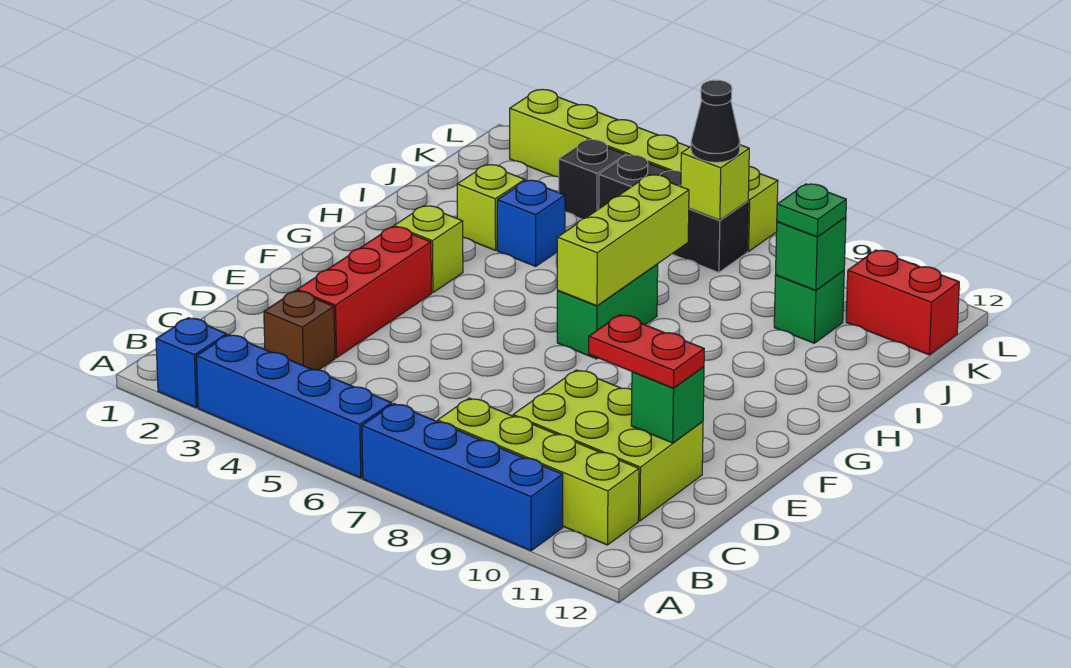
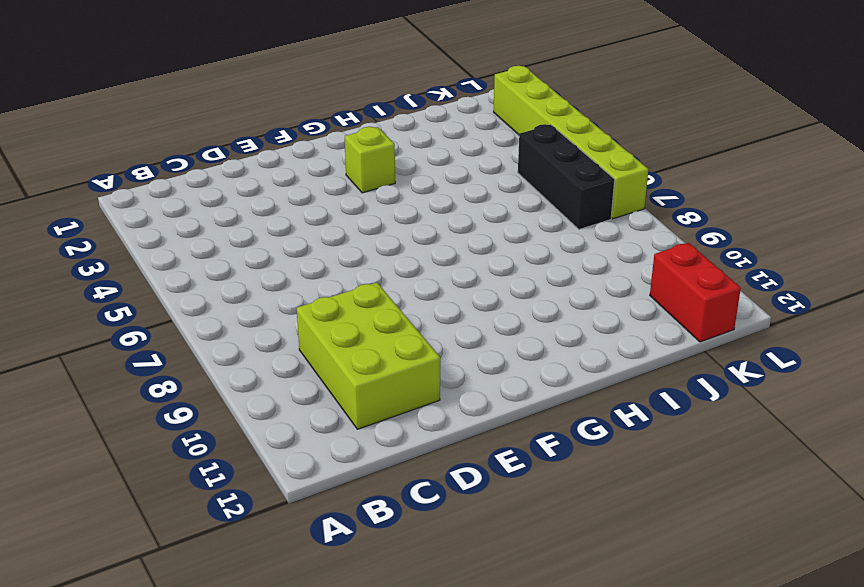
none -> blue 1x1 brick [156,318,227,408]
none -> blue 1x4 brick [197,335,392,478]
none -> blue 1x4 brick [362,404,563,551]

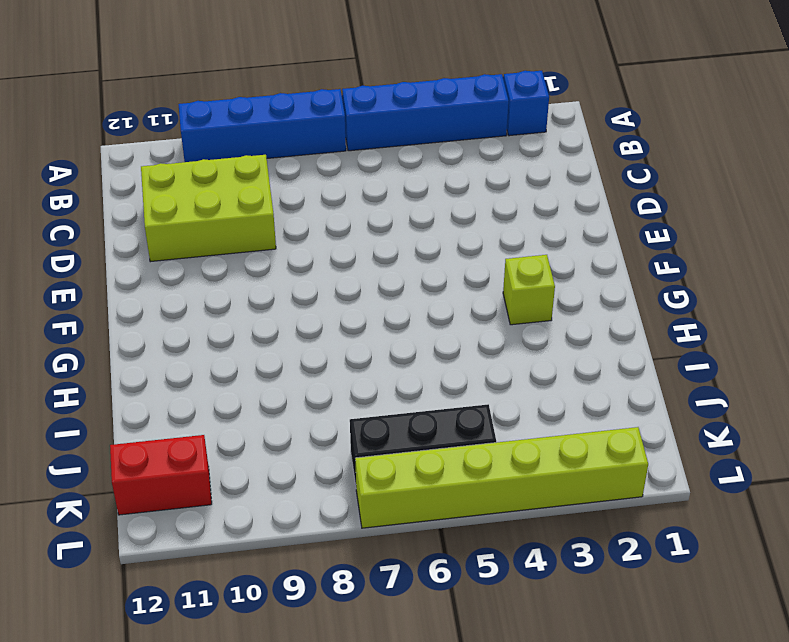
none -> lime 1x4 brick [438,398,639,545]
none -> brown 1x1 brick [264,291,335,370]
none -> red 1x3 brick [297,227,431,358]

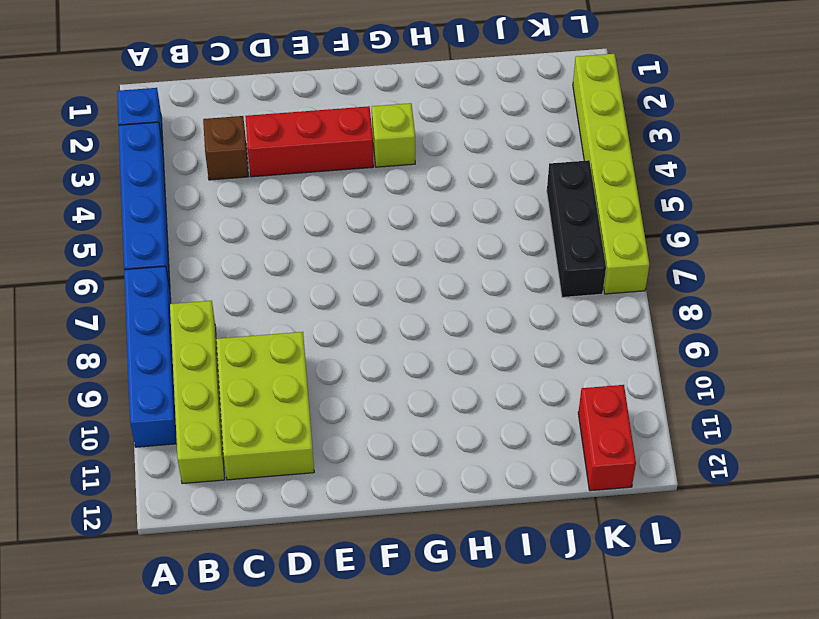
none -> green 1x2 brick [557,265,658,359]
none -> lime 1x1 brick [457,165,525,250]
none -> blue 1x1 brick [497,180,565,266]

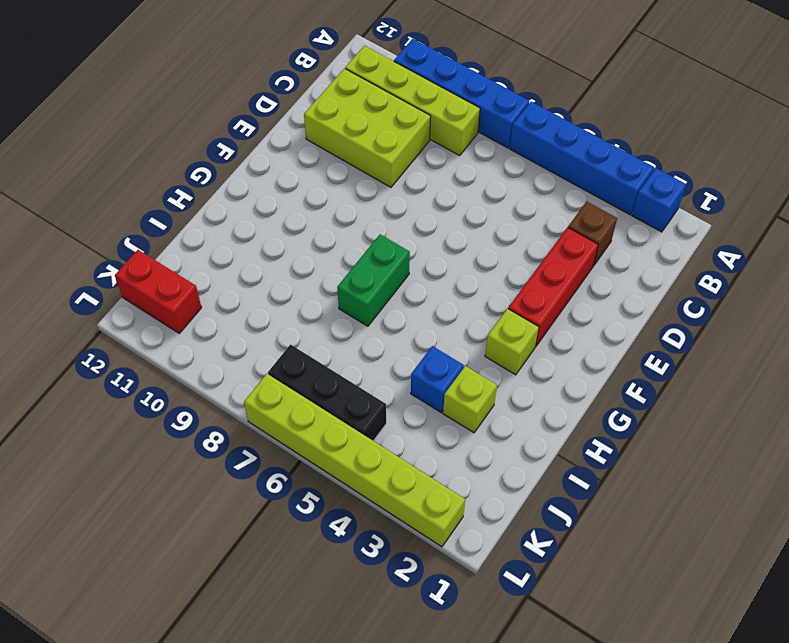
none -> green 1x1 brick [774,271,844,343]
none -> black 1x1 brick [559,140,626,219]
none -> green 1x1 brick [631,367,704,443]

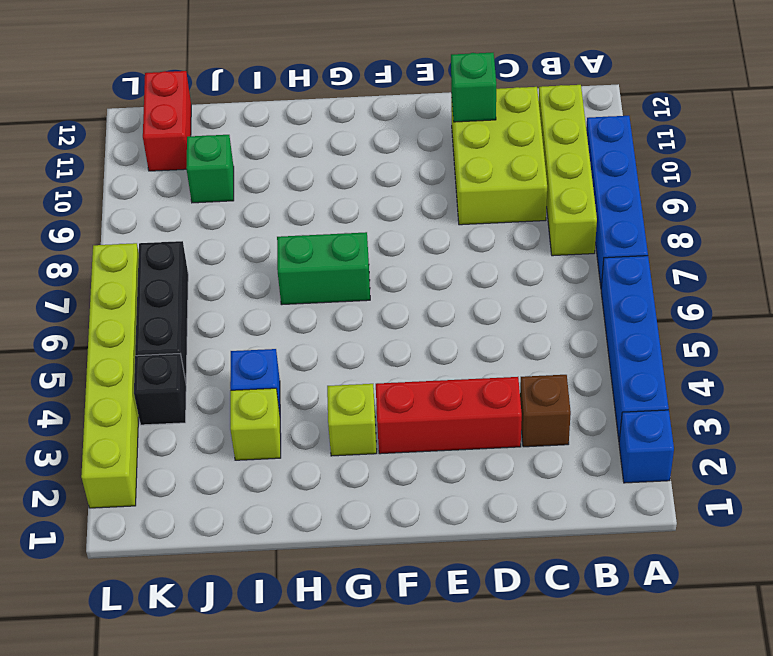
none -> lime 1x3 brick [557,175,689,306]
none -> green 1x1 brick [776,217,846,290]
none -> lime 1x1 brick [681,145,749,220]

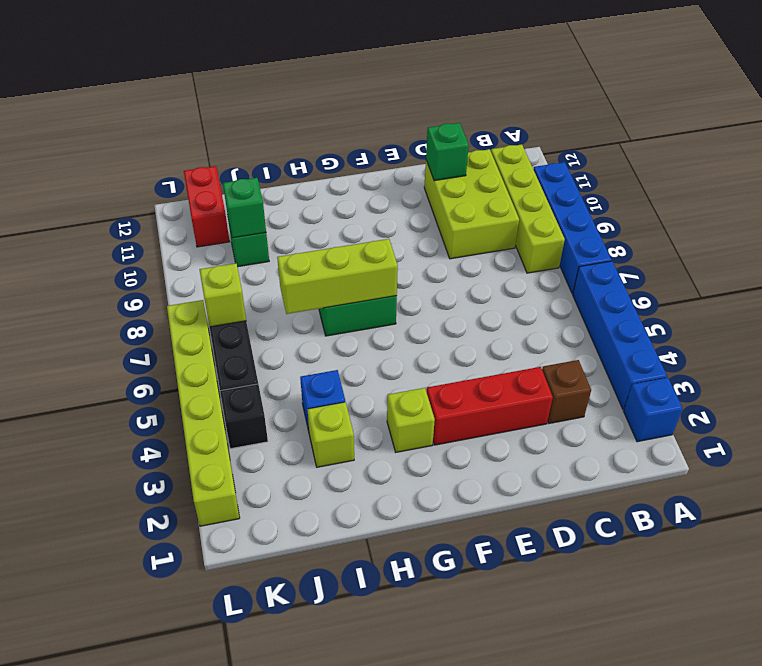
none -> red 1x2 plate [589,315,704,388]
none -> green 1x1 plate [777,184,846,237]
none -> black 1x1 cone [691,80,740,162]

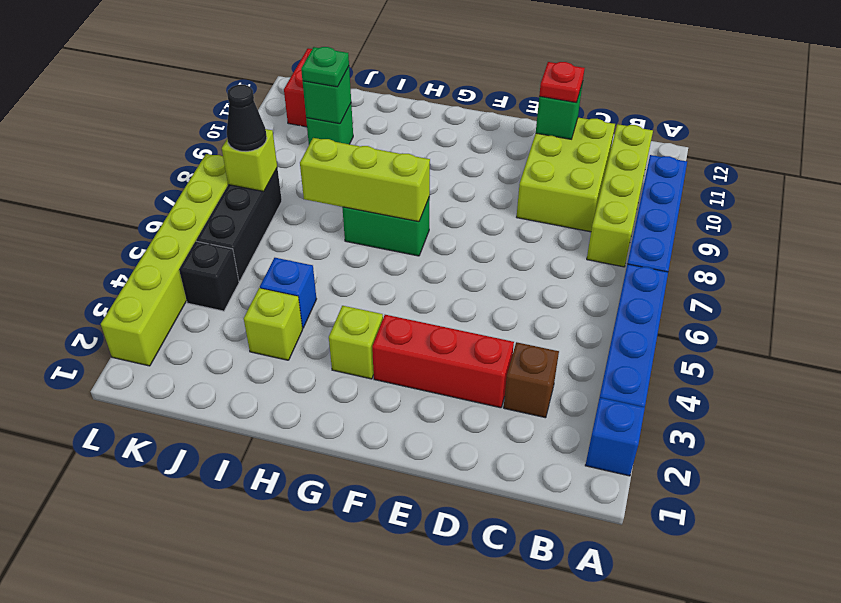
red 1x1 plate [539,62,585,102] -> red 1x2 plate [589,315,704,388]

